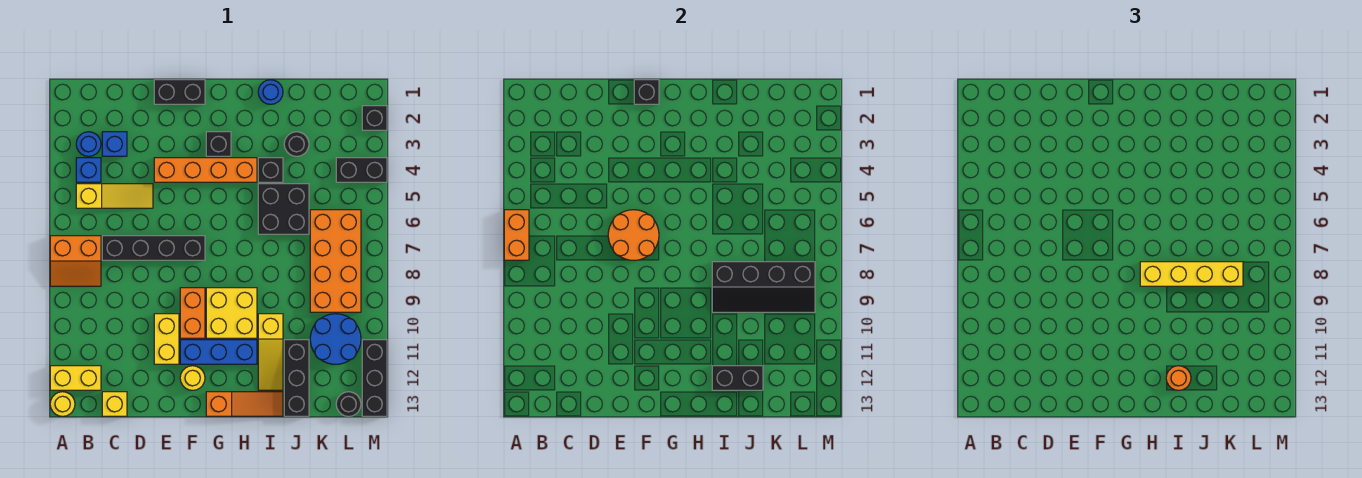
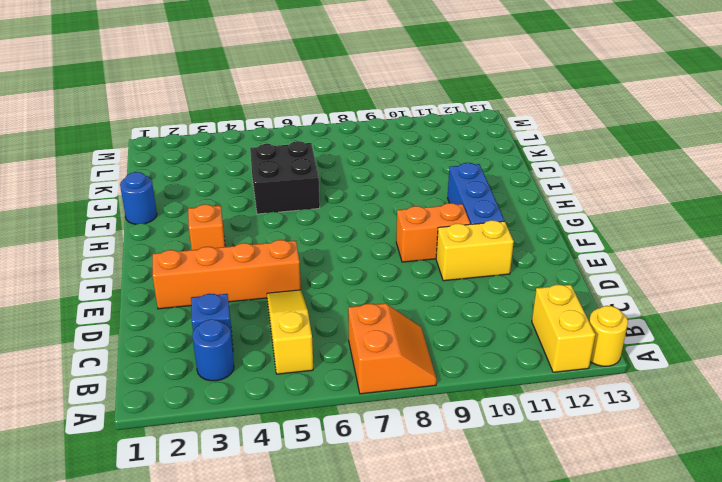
orange 1x4 brick [153,240,301,309] -> orange 1x4 brick turned to [154,158,257,182]
orange 1x1 brick [188,204,225,250] -> black 1x1 brick [206,132,231,156]
none -> blue 1x1 brick [76,158,101,182]
none -> black 1x4 brick [102,236,205,260]
none -> yellow 1x1 brick [102,392,127,416]
none -> black 1x2 brick [154,80,205,104]

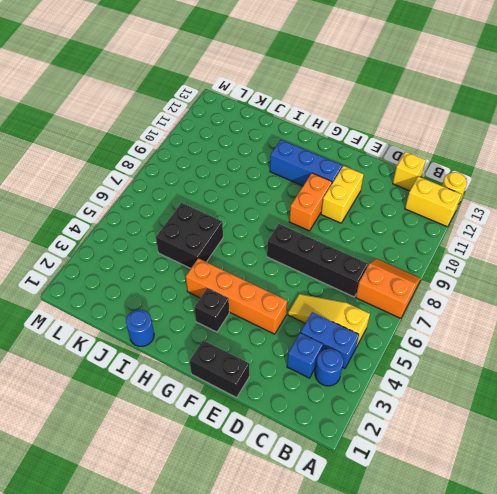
blue 1x2 brick [301,312,359,368] -> blue 1x1 brick [76,158,101,182]
none -> yellow 1x1 round brick [180,366,205,390]
none -> yellow 2x2 brick [206,288,257,338]
none -> orange 1x3 slope [206,392,283,416]
none -> black 1x1 brick [258,158,283,182]

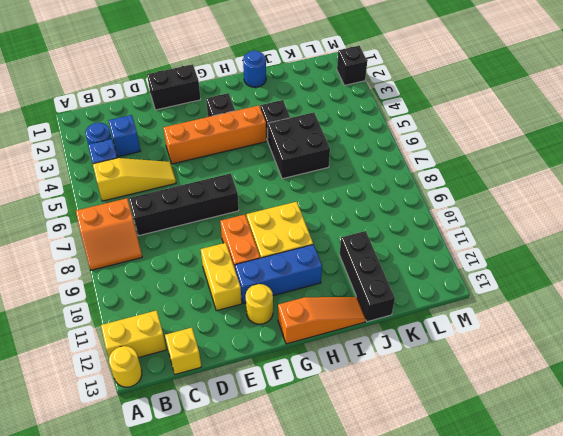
none -> yellow 1x3 slope [258,314,283,390]
none -> black 1x1 round brick [284,132,309,156]
none -> orange 2x4 brick [310,210,361,312]
none -> blue 2x2 round brick [310,314,361,364]

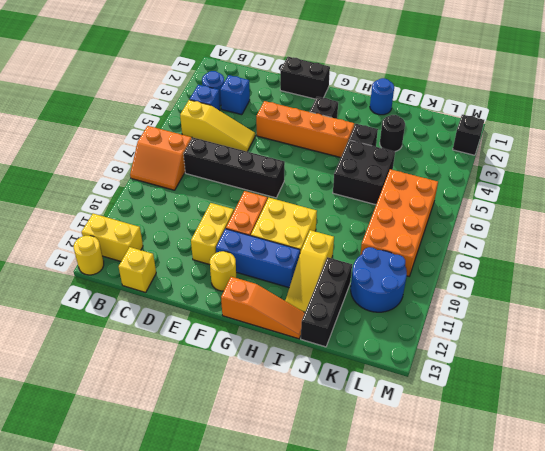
none -> black 1x2 brick [336,158,387,182]
none -> black 1x1 round brick [336,392,361,416]
none -> black 1x3 brick [362,340,387,416]
none -> orange 1x2 brick [504,210,529,260]

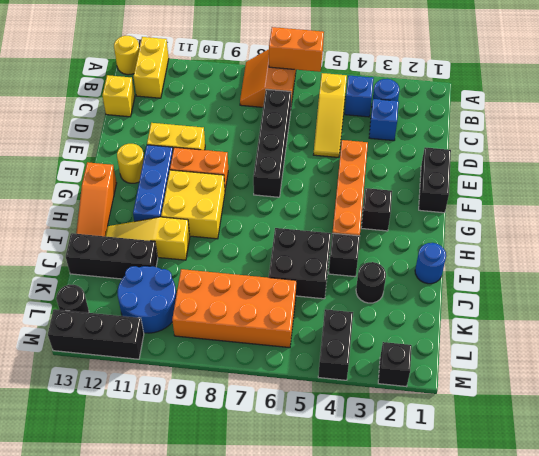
none -> orange 2x2 round brick [608,210,659,260]
none -> black 1x1 brick [634,80,659,104]
none -> black 2x4 slope [712,262,815,312]
none -> black 1x2 brick [712,366,763,390]

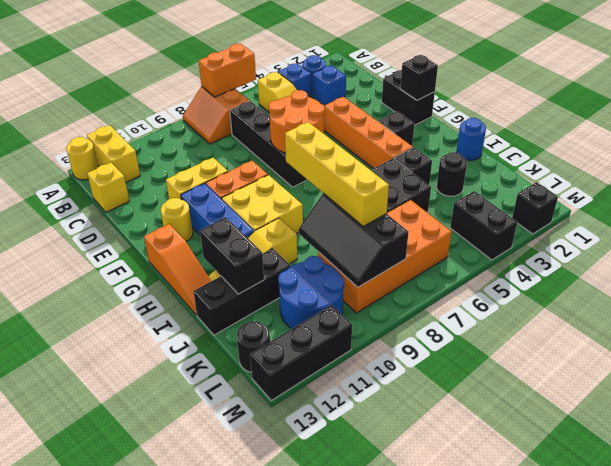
black 2x3 slope [299,193,409,287] -> black 2x4 slope [712,262,815,312]
none -> orange 1x1 round brick [1166,366,1191,390]

